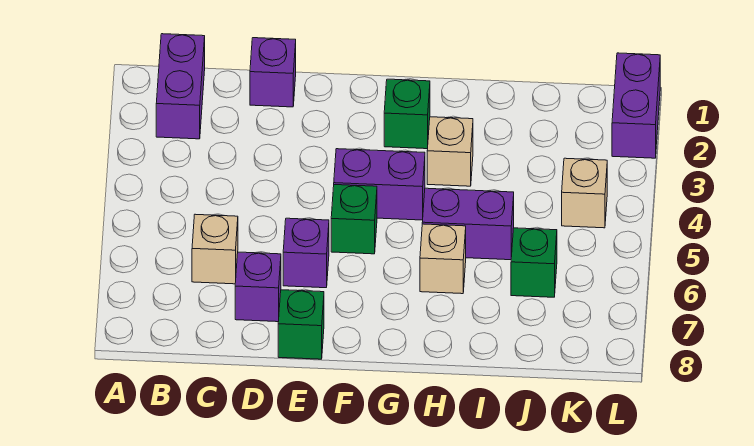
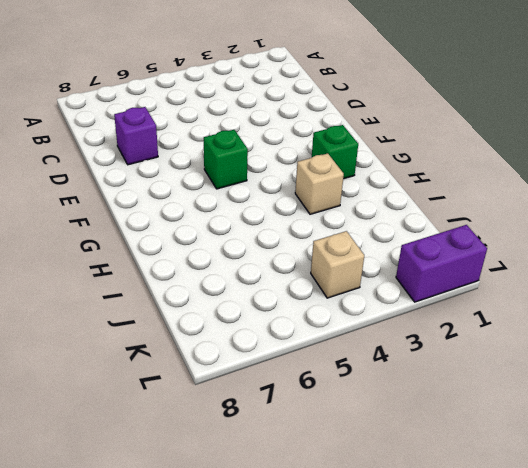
none -> purple 1x2 brick [156,34,205,139]
none -> tan 1x1 brick [192,214,238,284]
none -> purple 1x1 brick [250,38,296,107]

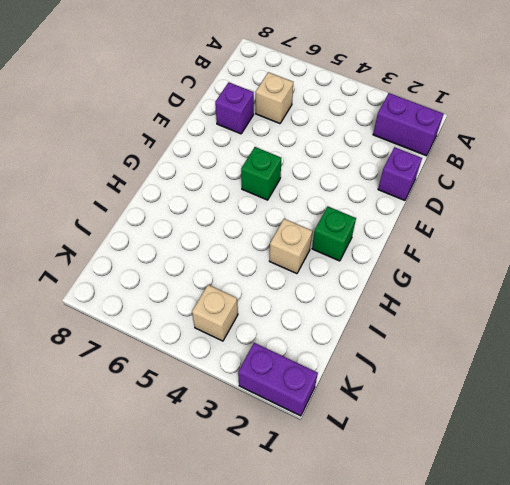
none -> purple 1x1 brick [283,218,329,288]
none -> green 1x1 brick [278,290,324,359]
none -> purple 1x2 brick [334,149,425,220]

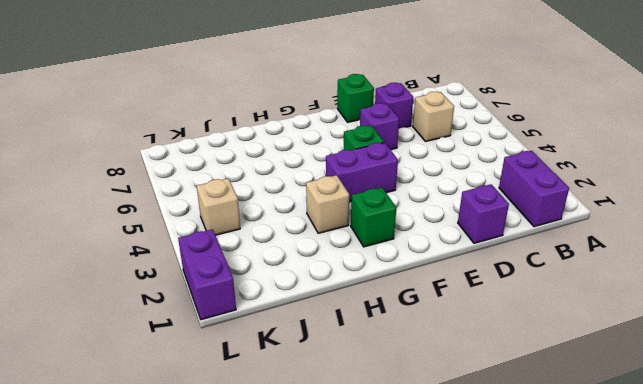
none -> purple 1x2 brick [422,188,514,260]
none -> tan 1x1 brick [420,224,466,294]
none -> green 1x1 brick [511,228,557,297]

